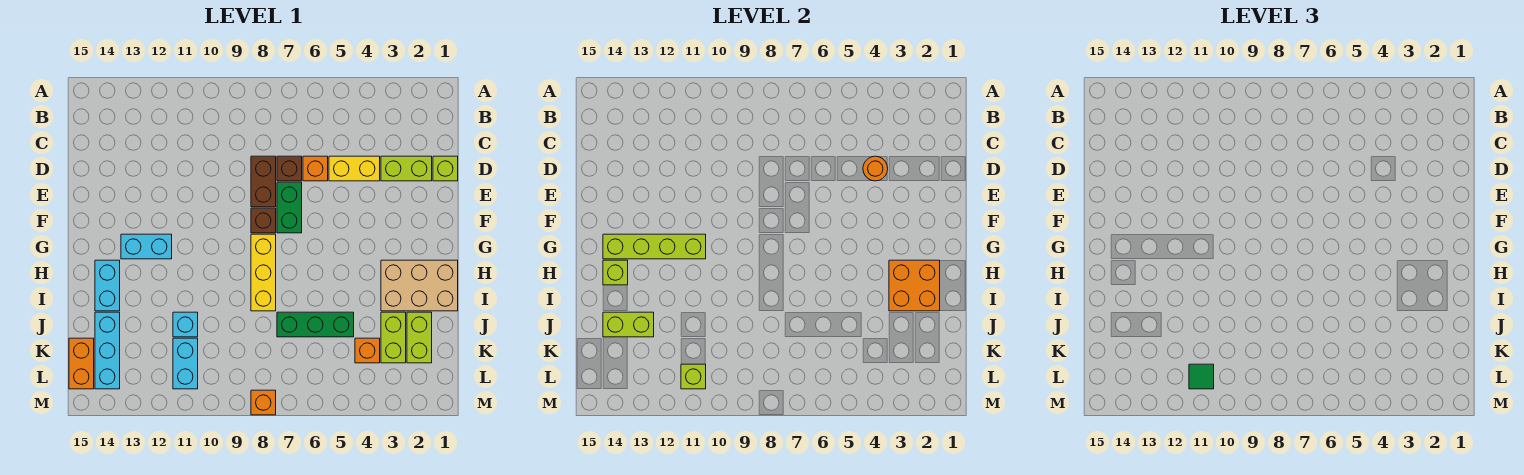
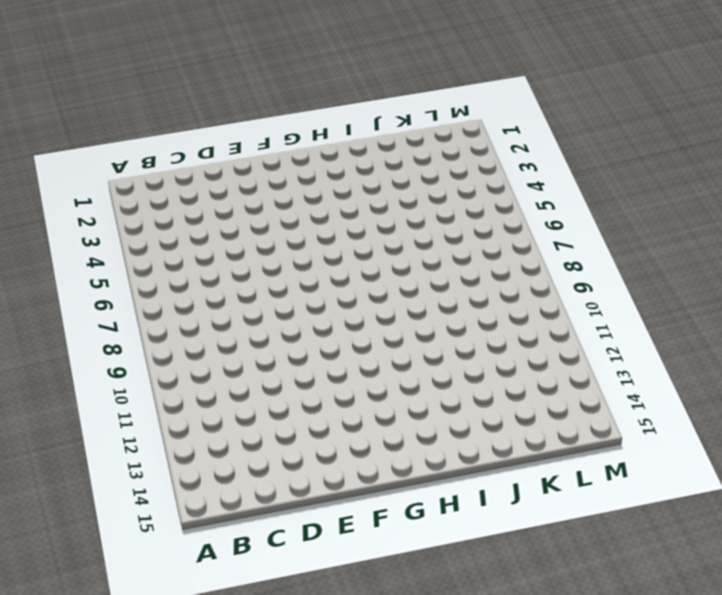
none -> lime 1x1 brick [433,156,458,181]
none -> lime 1x2 brick [381,156,432,181]
none -> yellow 1x2 brick [329,156,380,181]

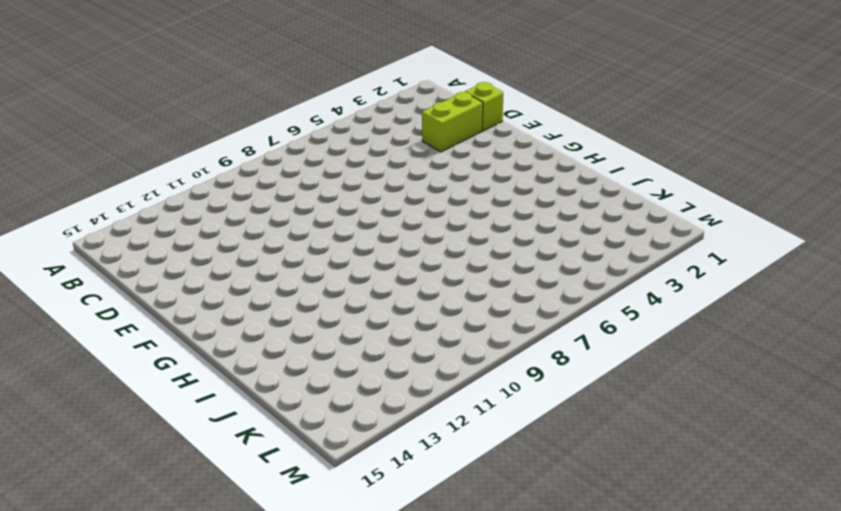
none -> yellow 1x2 brick [329,156,380,181]
none -> orange 1x1 brick [303,156,328,181]
none -> brown 1x1 brick [277,156,302,181]

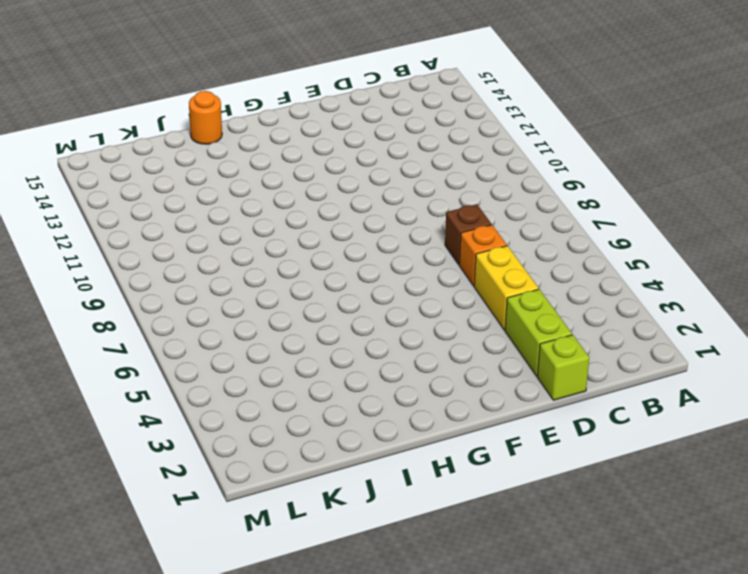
orange 1x1 round brick [189,91,222,144] -> orange 1x1 round brick moved to [863,156,888,181]
none -> brown 1x2 brick [251,156,276,207]
none -> green 1x2 brick [277,182,302,233]
none -> brown 1x1 brick [251,208,276,233]

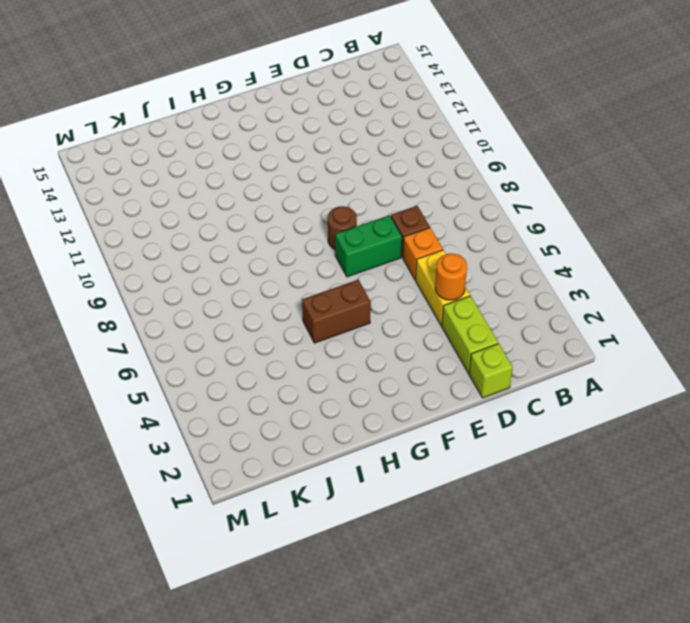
brown 1x1 round brick [328,206,357,249] -> brown 1x1 brick [251,208,276,233]
brown 1x2 brick [302,280,371,343] -> brown 1x2 brick moved to [251,156,276,207]
none -> yellow 1x3 brick [251,234,276,311]
none -> cyan 1x2 brick [121,234,172,259]
none -> tan 2x3 brick [381,260,458,311]

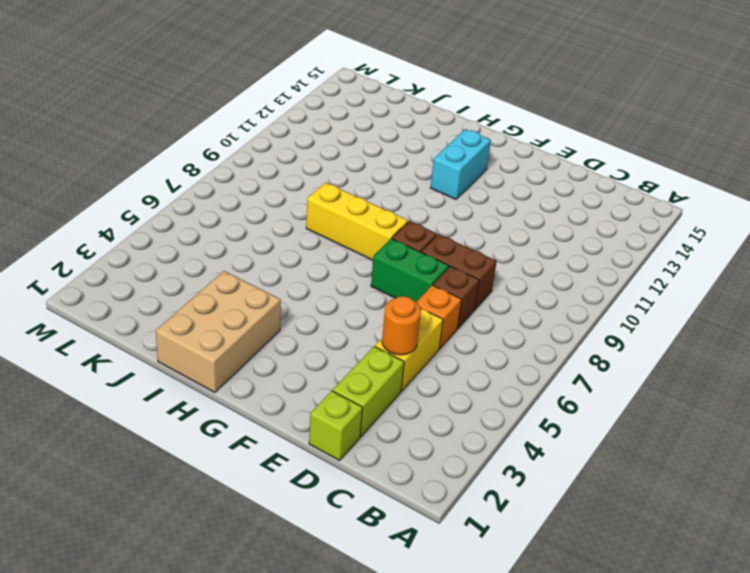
none -> cyan 1x2 brick [95,260,120,311]
none -> lime 1x2 brick [407,312,432,363]
none -> lime 1x2 brick [381,312,406,363]

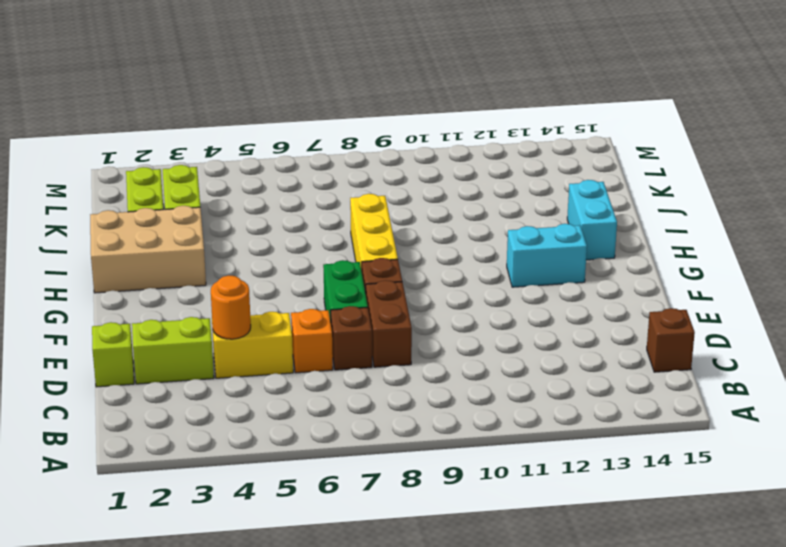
brown 1x1 brick [647,308,695,372] -> none
none -> green 1x3 brick [277,312,354,337]
none -> cyan 1x1 brick [173,312,198,337]
none -> cyan 1x3 brick [95,312,120,389]

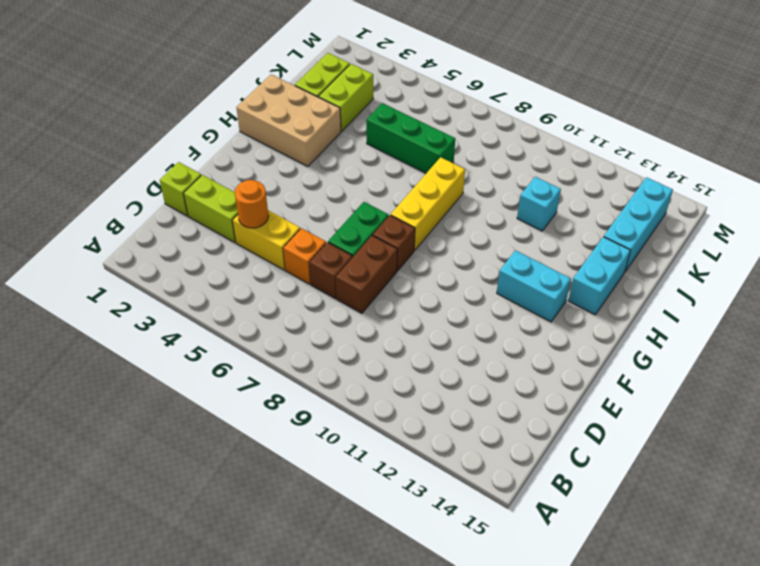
none -> orange 1x1 brick [355,338,380,363]
none -> cyan 1x2 brick [173,338,198,389]
none -> orange 1x2 brick [69,338,94,389]

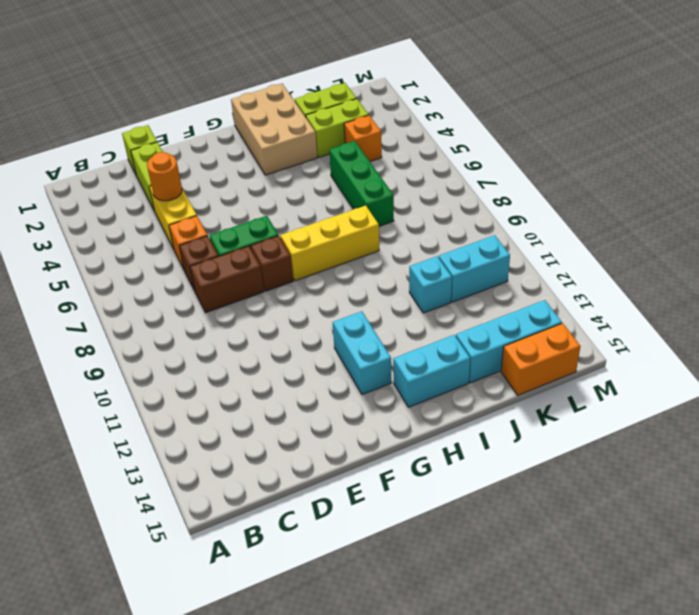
none -> orange 1x1 brick [251,390,276,415]
none -> lime 1x4 brick [603,234,706,259]
none -> orange 2x2 brick [889,260,940,311]

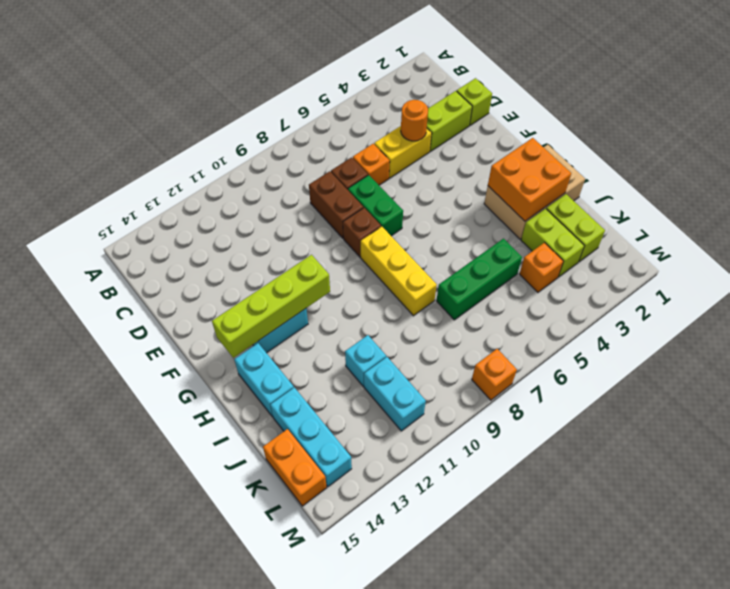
none -> lime 1x1 brick [603,260,628,285]
none -> lime 1x2 brick [603,312,654,337]
none -> lime 1x1 brick [681,364,706,389]

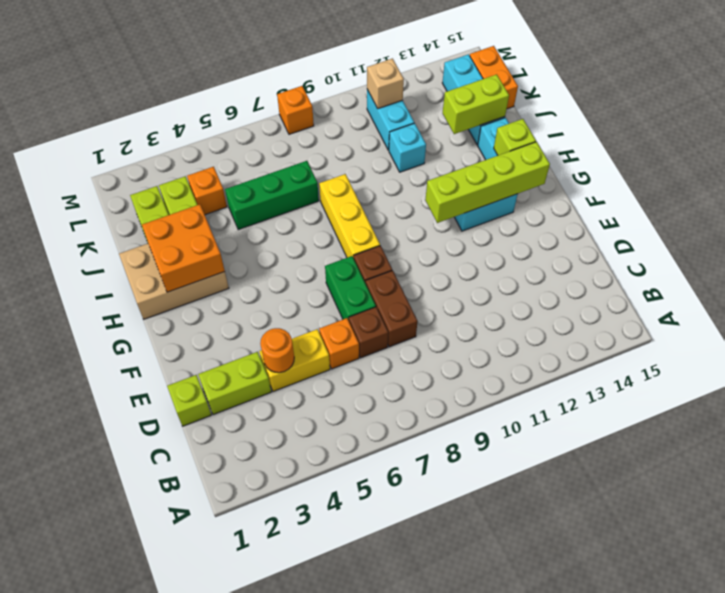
tan 1x1 brick [367,59,404,109] -> lime 1x1 brick [681,364,706,389]
none -> green 1x1 tile [1189,364,1214,389]

